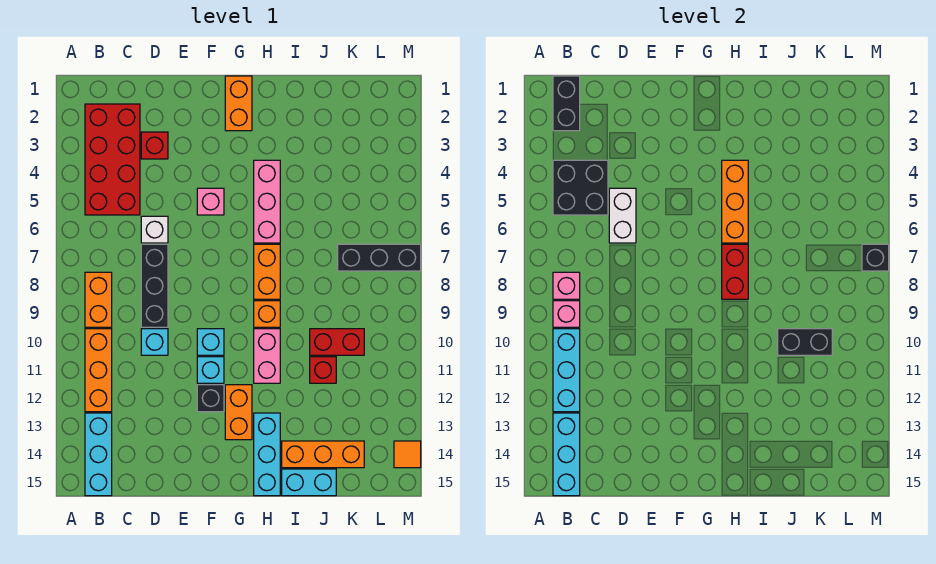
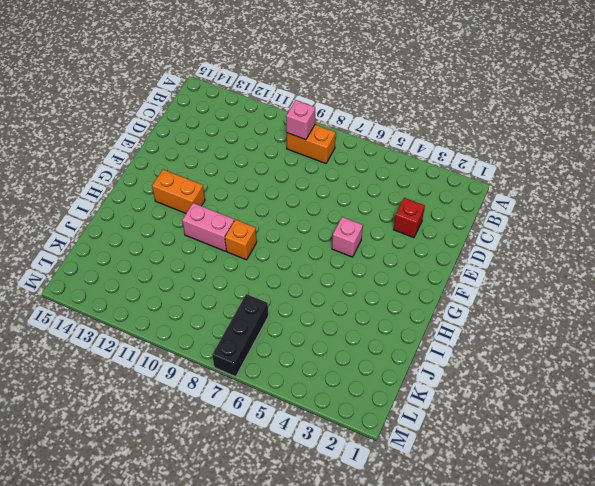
none -> red 2x4 brick [85,104,140,215]
none -> orange 1x3 brick [85,329,112,412]
none -> cyan 1x3 brick [85,413,112,496]
none -> white 1x1 brick [141,216,168,243]

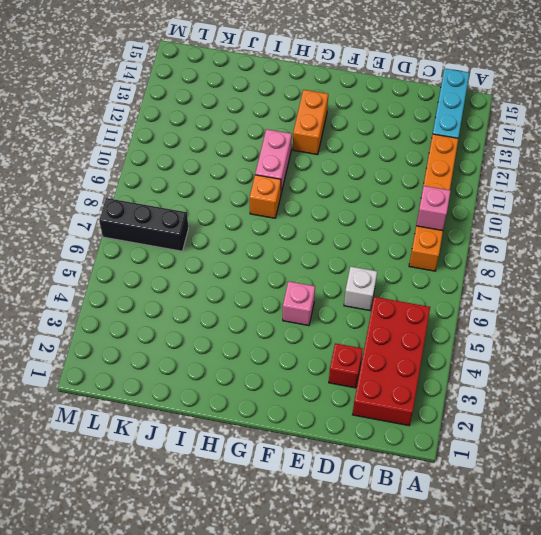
none -> black 1x3 brick [141,244,168,327]
none -> cyan 1x1 brick [141,329,168,355]
none -> cyan 1x1 brick [197,329,224,355]
none -> cyan 1x1 brick [197,357,224,383]

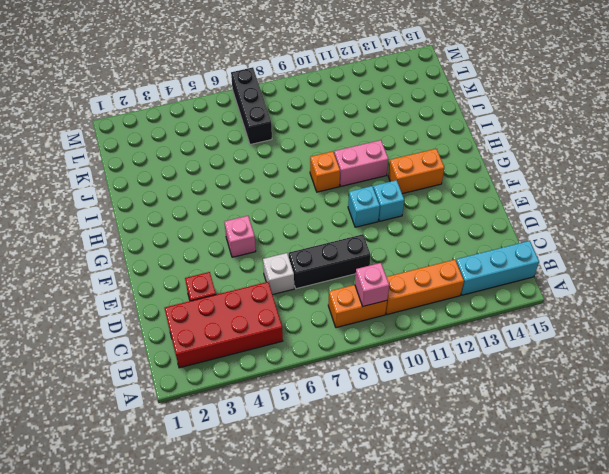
none -> cyan 1x1 brick [141,329,168,355]
none -> black 1x1 brick [197,385,224,412]
none -> orange 1x2 brick [225,76,252,131]
none -> pink 1x3 brick [254,160,280,243]

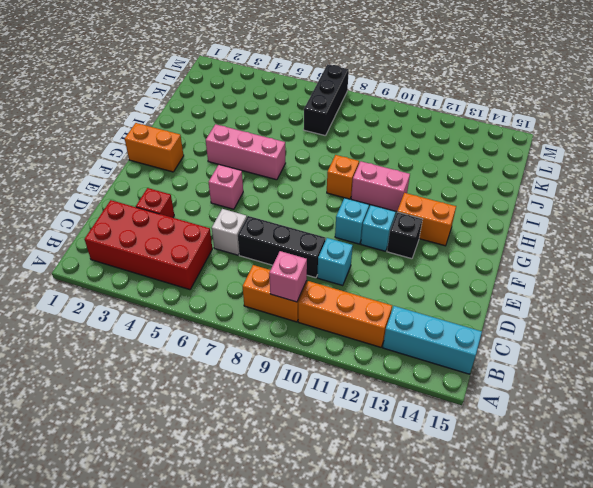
none -> orange 1x2 brick [254,244,280,299]
none -> cyan 1x3 brick [254,413,280,496]
none -> orange 1x3 brick [282,441,364,468]
none -> cyan 1x2 brick [282,469,336,496]

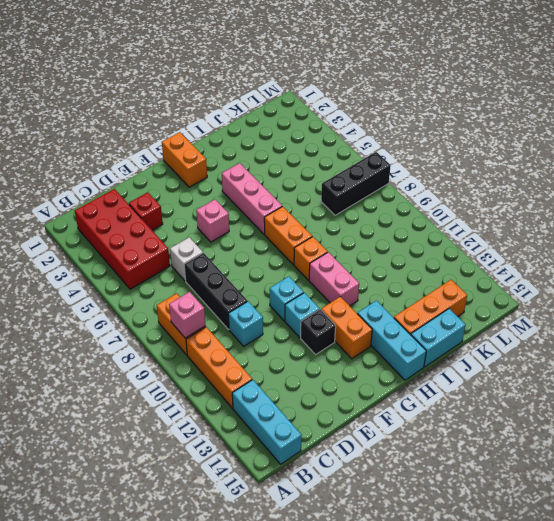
none -> red 1x2 brick [310,329,364,355]
none -> red 1x1 brick [310,357,336,383]
none -> orange 1x1 tile [394,441,421,468]
none -> black 1x2 brick [553,76,580,131]

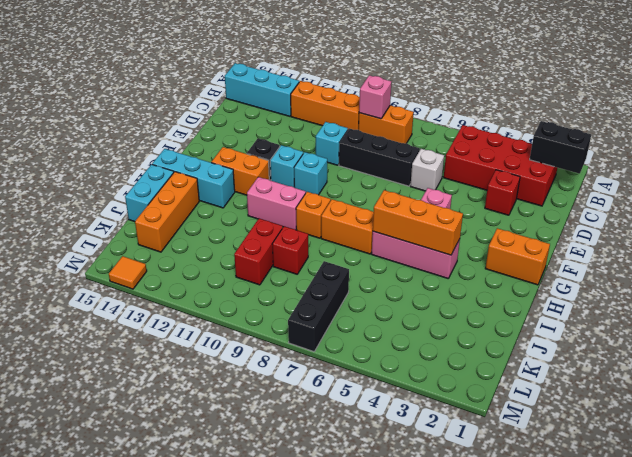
red 1x1 brick [273,226,308,274] -> red 1x1 brick moved to [310,357,336,383]
none -> black 2x2 brick [553,160,608,215]
none -> pink 1x1 brick [553,272,580,299]
none -> cyan 1x3 brick [553,329,580,412]
none -> cyan 1x3 brick [553,413,580,496]

